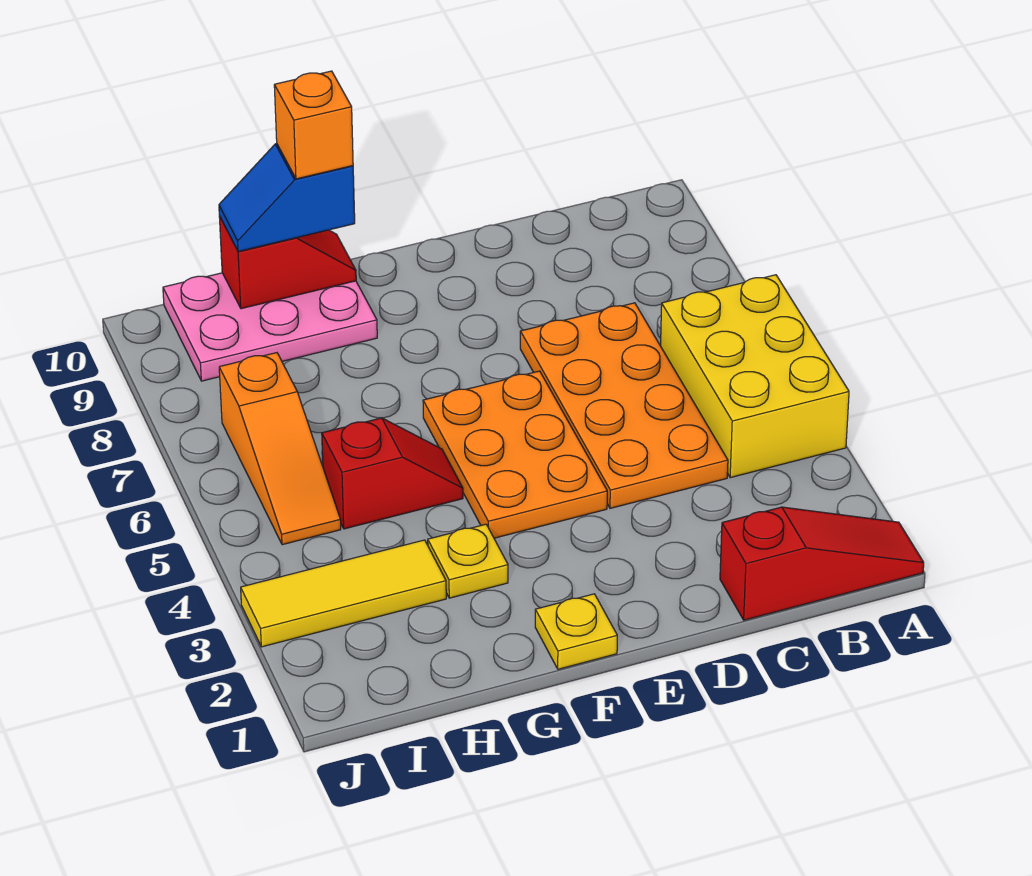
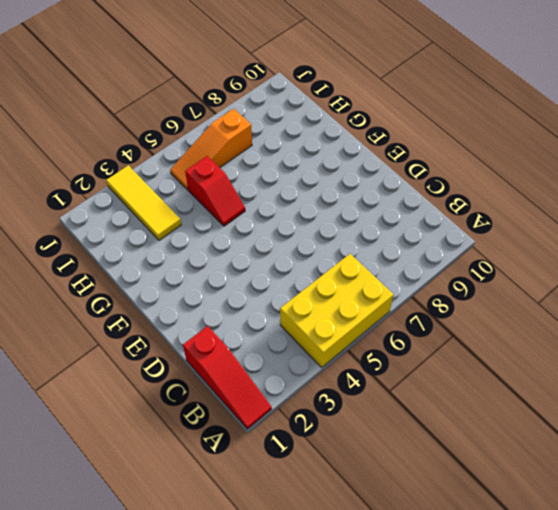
none -> orange 2x4 plate [520,303,728,508]
none -> orange 2x3 plate [423,371,607,538]
none -> yellow 1x1 plate [535,594,617,669]

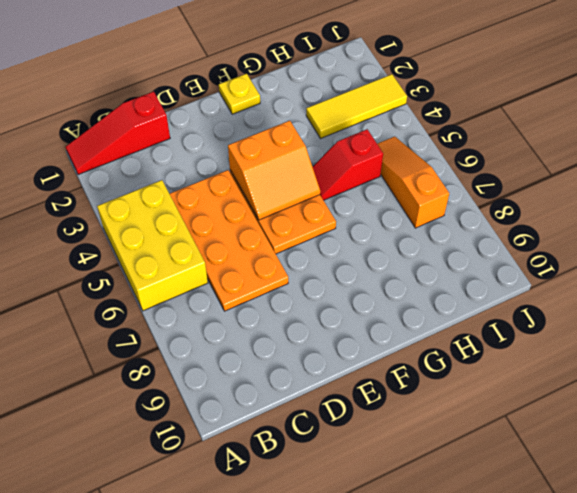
orange 2x2 slope [228,121,320,220] -> none
none -> yellow 1x1 plate [428,524,508,598]
none -> pink 2x3 plate [163,273,377,381]
none -> red 1x2 slope [219,216,356,309]

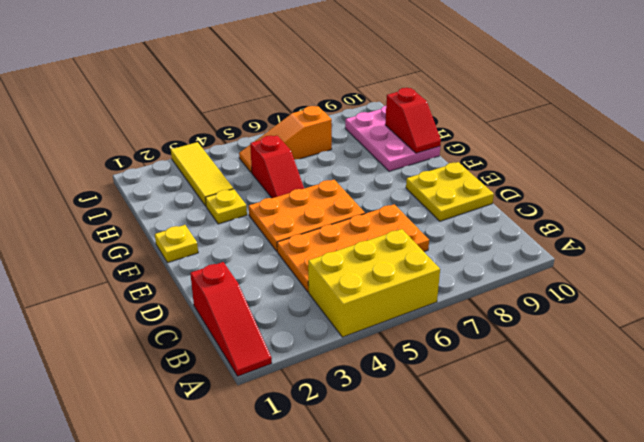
yellow 2x2 plate [406,162,494,221] -> none
none -> blue 1x2 slope [219,144,355,252]
none -> orange 1x1 brick [274,71,353,179]

